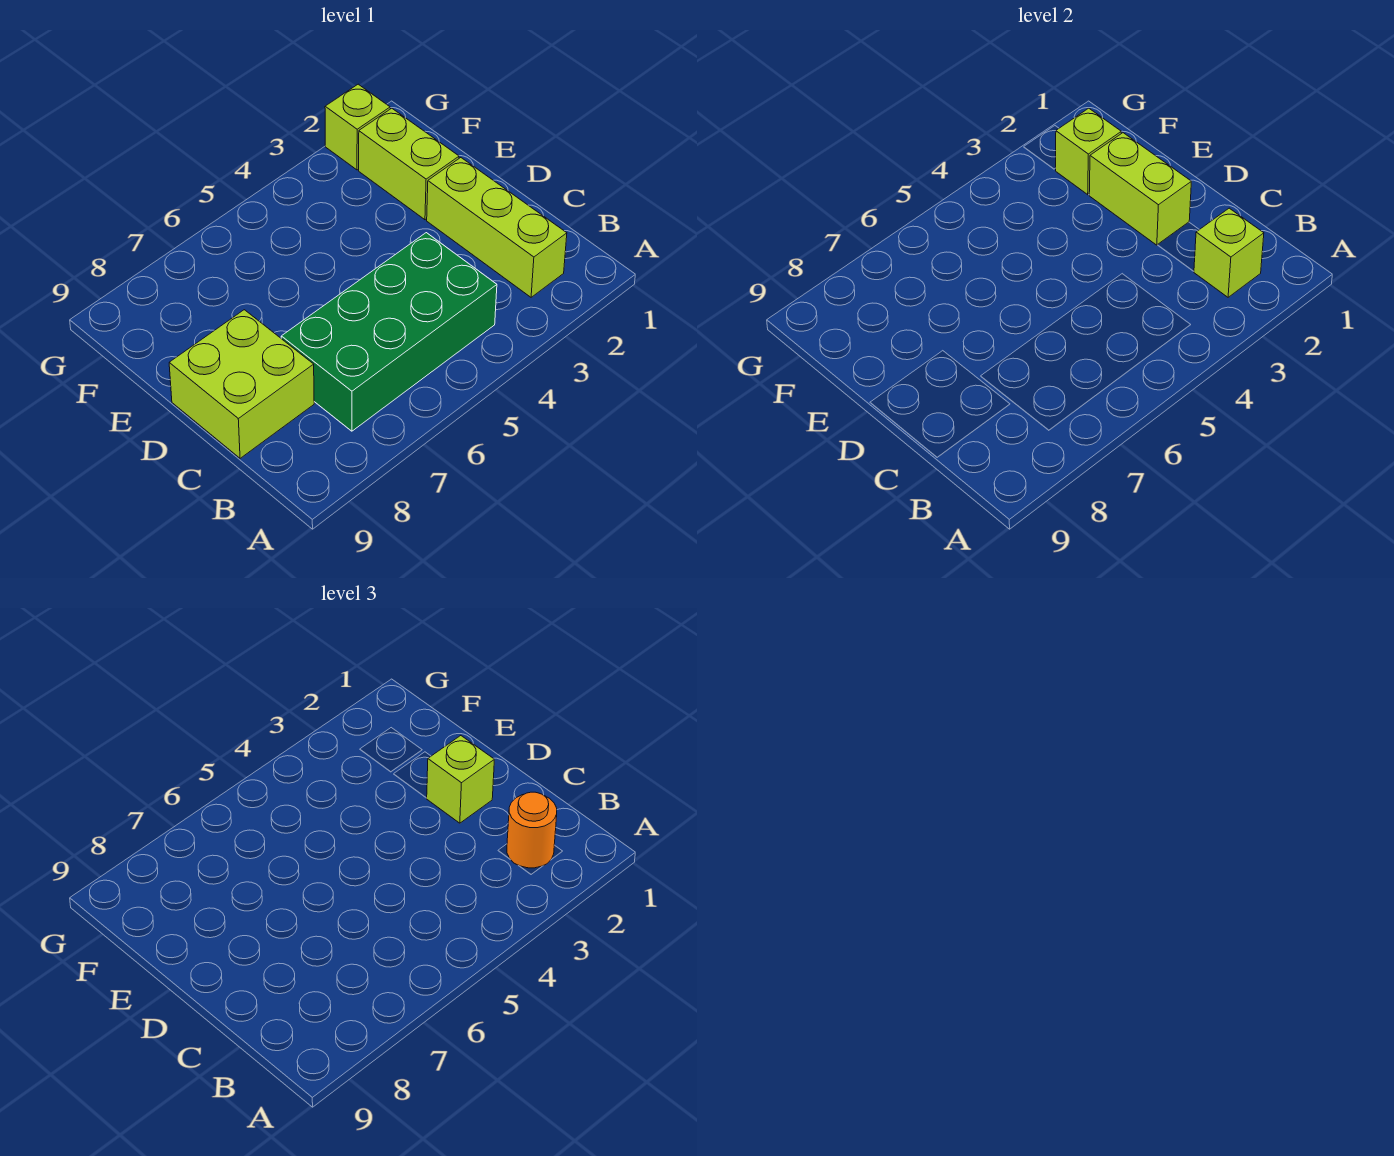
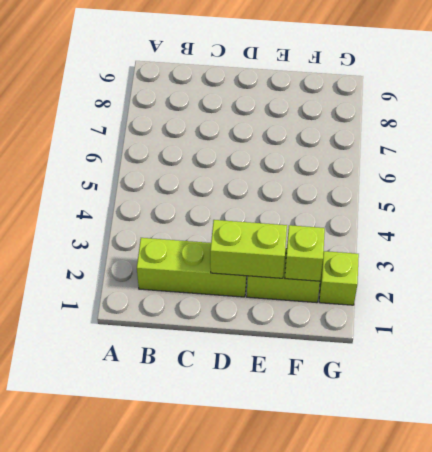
none -> green 2x4 brick [281,233,497,431]
none -> lime 2x2 brick [169,310,314,458]

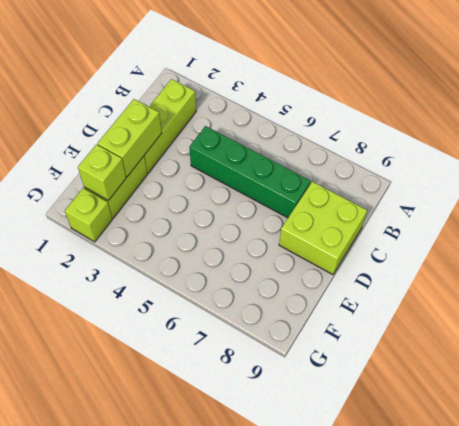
green 1x4 brick [189,126,311,218] -> green 2x4 brick [281,233,497,431]
none -> lime 1x1 brick [1194,208,1264,297]
none -> orange 1x1 round brick [507,792,557,868]

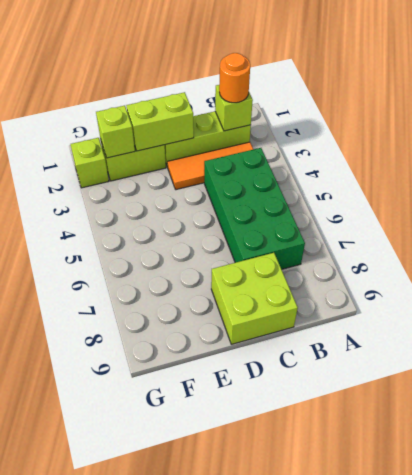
orange 1x3 tile [167,142,253,190] -> none
none -> lime 1x1 brick [427,736,494,823]

